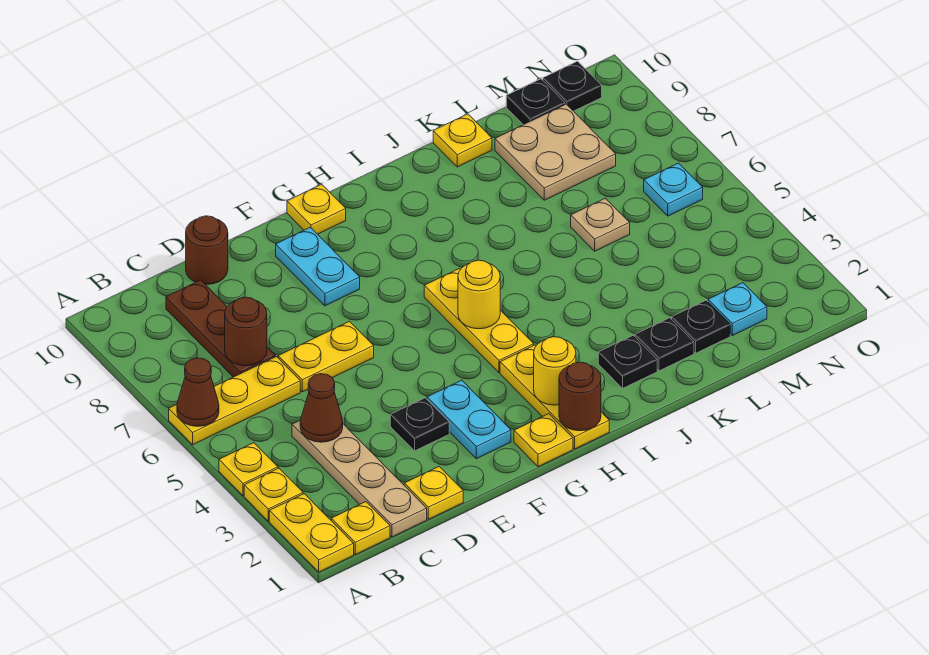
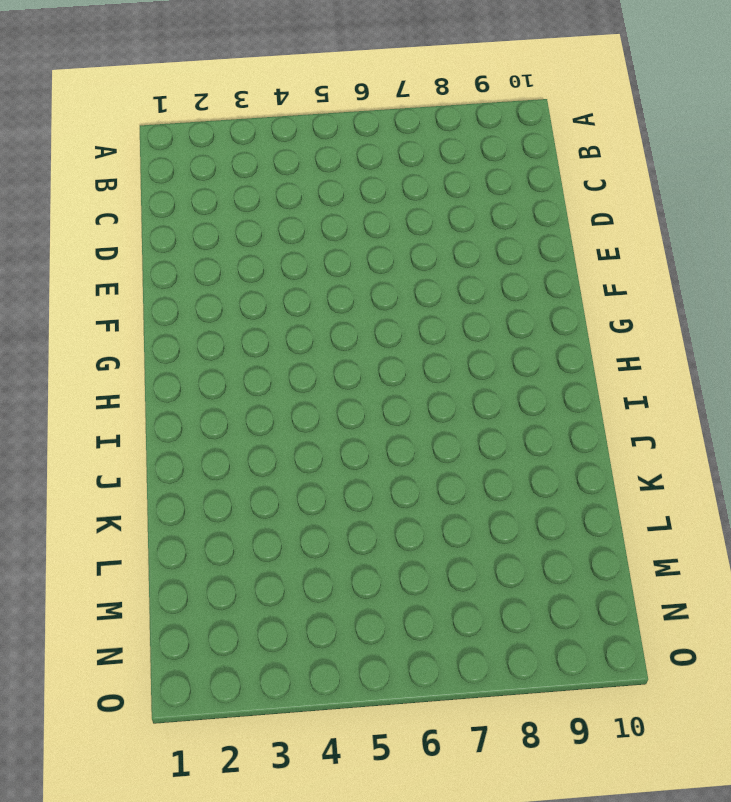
none -> yellow 1x2 plate [269,494,354,572]
none -> yellow 1x1 plate [244,468,303,521]
none -> yellow 1x1 plate [219,443,278,496]
none -> yellow 1x3 plate [169,357,300,445]

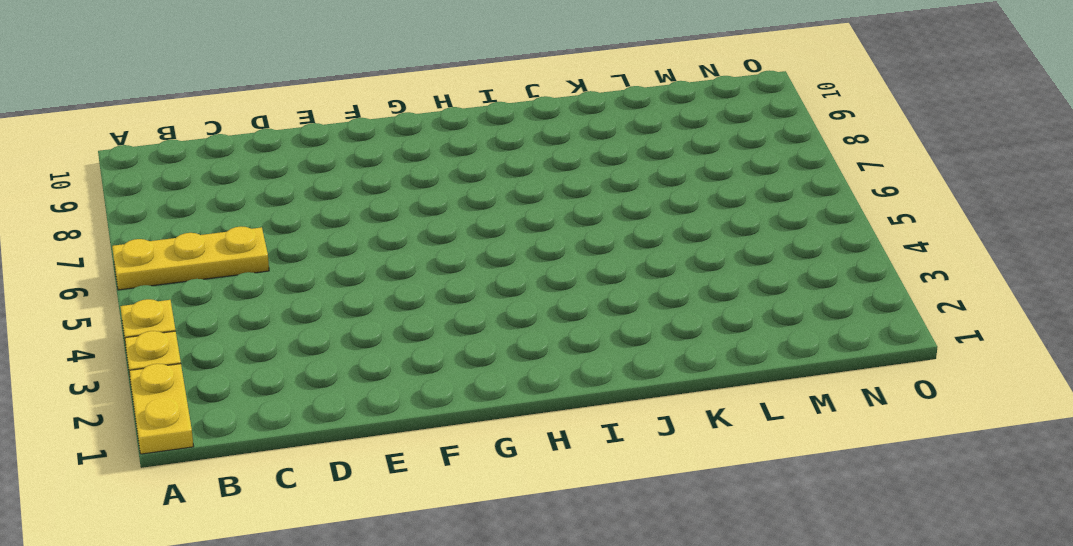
none -> yellow 1x1 plate [331,502,390,555]
none -> tan 1x4 plate [292,421,427,537]
none -> brown 1x3 plate [166,280,275,377]
none -> yellow 1x1 plate [404,467,463,519]

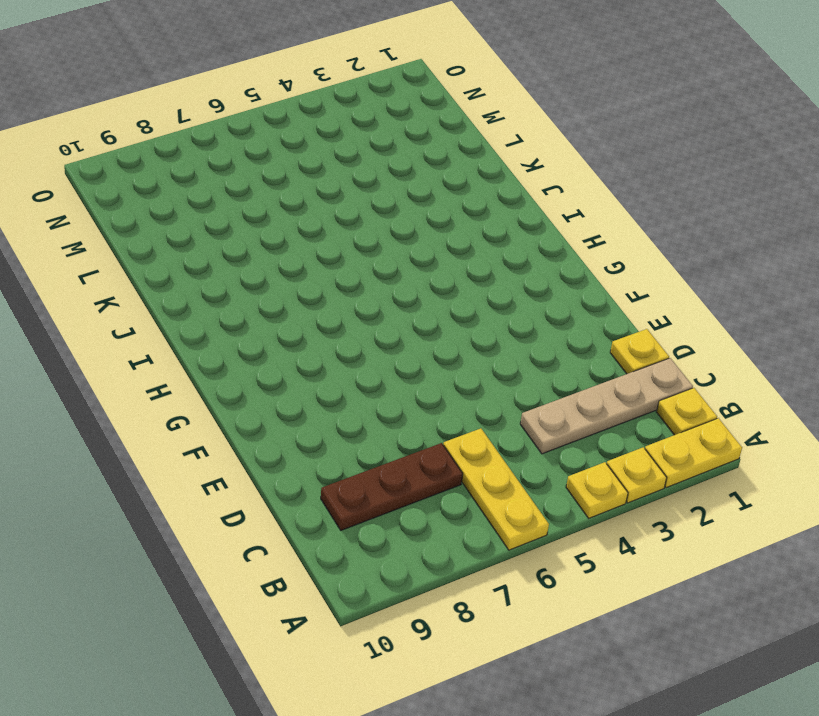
none -> yellow 1x2 plate [278,321,374,392]
none -> brown 1x1 round brick [186,216,228,284]
none -> black 1x1 plate [390,398,449,451]
none -> cyan 1x2 plate [427,380,511,459]

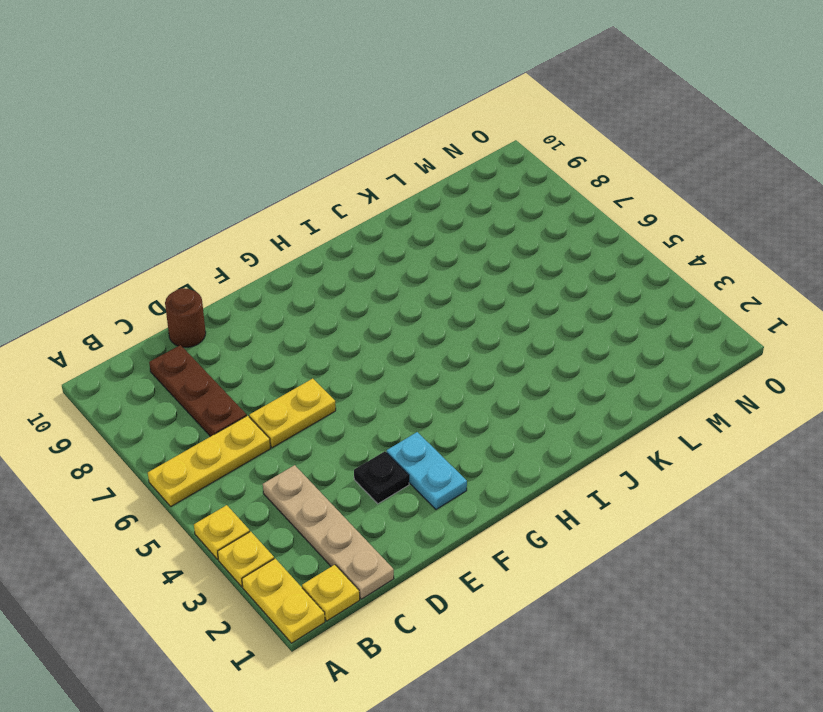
none -> yellow 1x1 plate [404,467,463,519]
none -> cyan 1x2 plate [276,227,360,306]
none -> yellow 1x1 plate [514,414,573,467]
none -> yellow 1x1 plate [287,184,346,234]

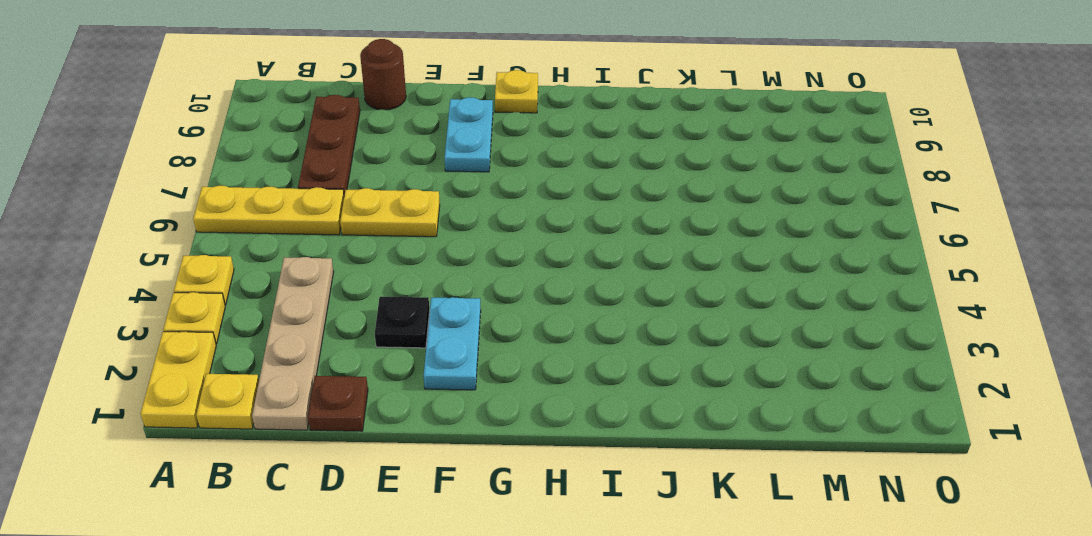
brown 1x1 plate [308,376,368,431] -> yellow 1x1 plate [404,467,463,519]
none -> yellow 1x1 plate [514,414,573,467]
none -> yellow 1x3 plate [500,345,609,449]
none -> yellow 1x3 plate [424,269,534,373]
none -> black 1x1 plate [598,335,657,388]

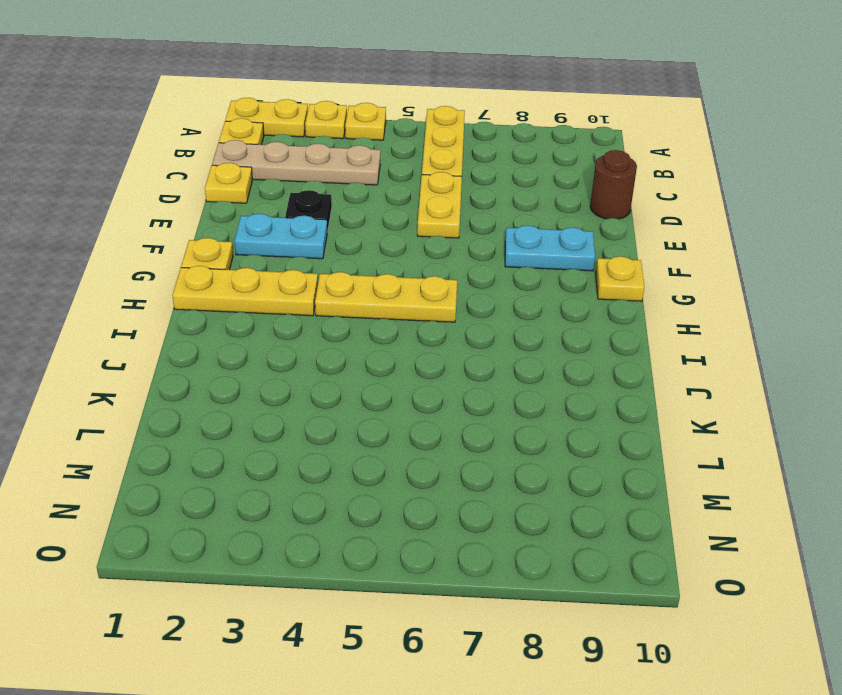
none -> brown 1x3 plate [166,280,275,377]
none -> black 1x1 plate [598,335,657,388]
none -> black 1x1 plate [635,318,694,371]
none -> yellow 1x1 plate [433,114,492,167]

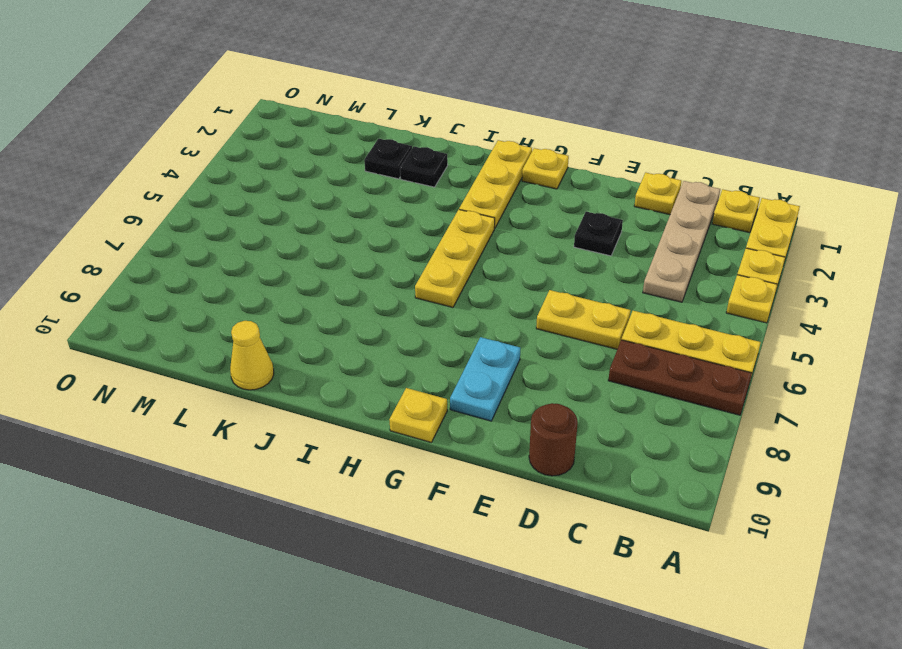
brown 1x3 plate [608,340,752,415] -> brown 1x3 plate turned to [166,280,275,377]
yellow 1x1 cone [230,321,274,390] -> yellow 1x1 plate [433,114,492,167]
none -> cyan 1x2 plate [427,380,511,459]
none -> black 1x1 plate [672,300,730,353]
none -> tan 1x1 plate [571,198,630,251]
none -> tan 2x2 plate [495,104,616,200]

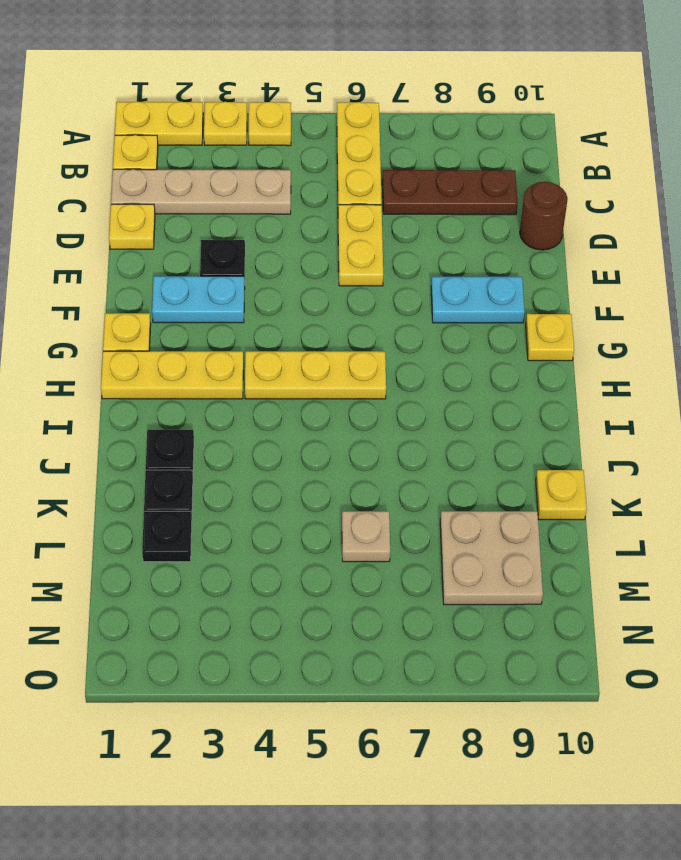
none -> cyan 1x1 plate [708,283,767,336]
none -> black 1x1 plate [506,79,565,125]
none -> cyan 1x1 plate [644,163,703,216]
none -> black 1x1 plate [543,61,602,111]

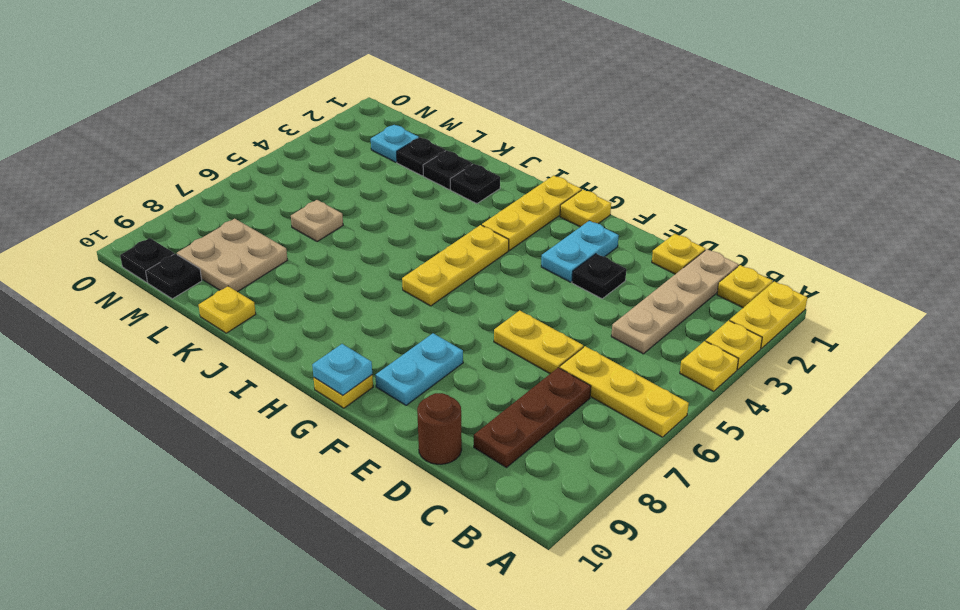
cyan 1x1 plate [312,344,372,395] -> cyan 1x1 plate moved to [644,163,703,216]
none -> brown 1x1 cone [177,358,219,426]
none -> brown 1x1 cone [300,374,343,442]
none -> brown 1x1 round brick [225,297,267,366]
none -> brown 1x1 round brick [559,362,601,431]

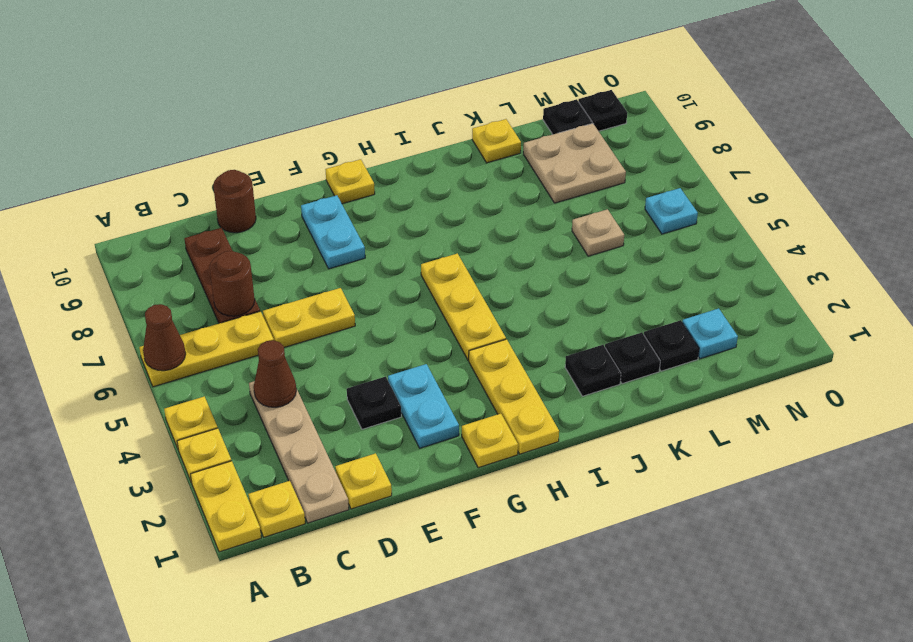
none -> brown 1x1 round brick [559,362,601,431]
none -> yellow 1x1 round brick [534,337,576,405]
none -> yellow 1x1 round brick [458,260,500,329]

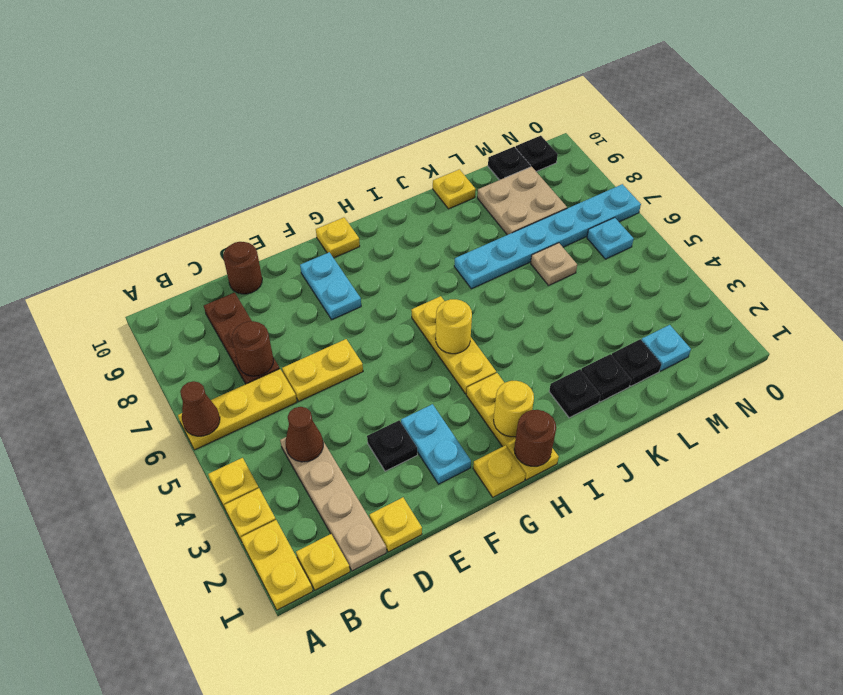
cyan 1x6 plate [454,184,641,289] -> none

